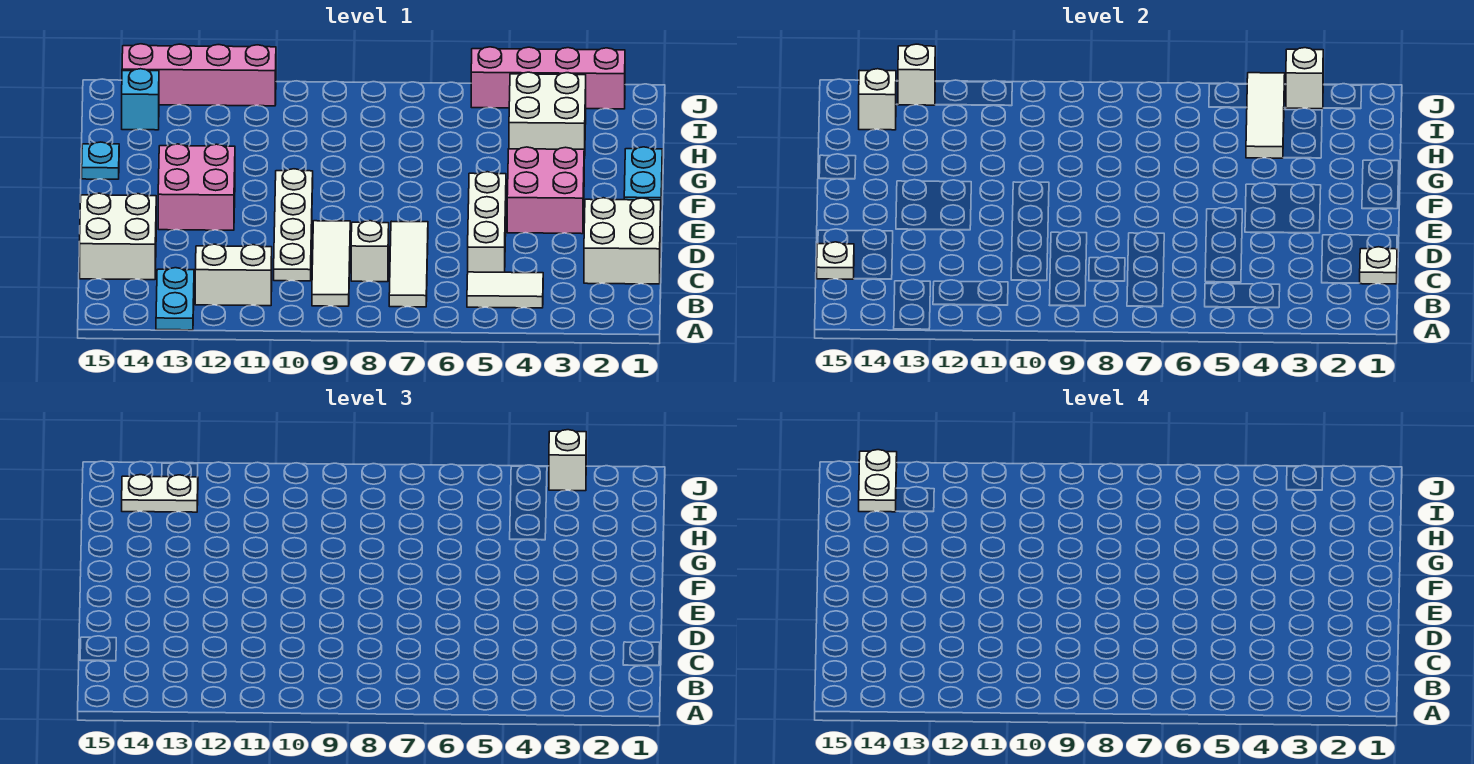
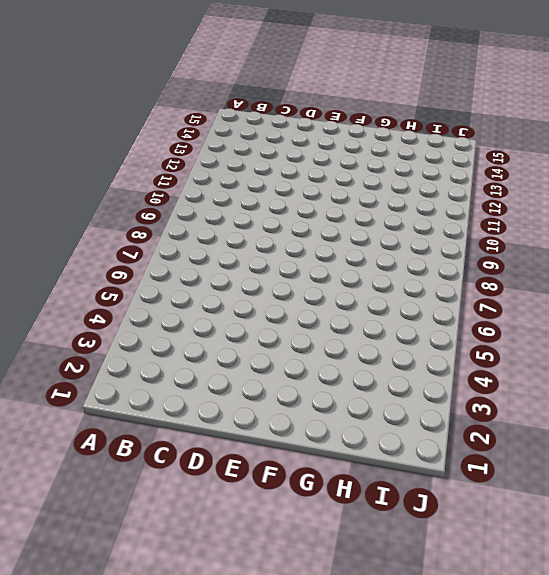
none -> cyan 1x2 plate [156,268,194,330]
none -> white 1x2 tile [467,272,543,308]
none -> white 1x3 tile [389,221,428,307]

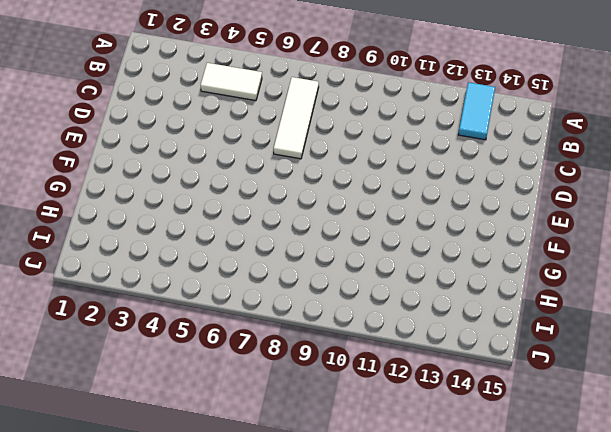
cyan 1x2 tile [458,82,495,140] -> cyan 1x2 plate [156,268,194,330]
none -> white 1x3 tile [312,221,350,306]
none -> white 1x2 brick [195,244,272,306]
none -> white 2x2 brick [584,198,661,284]

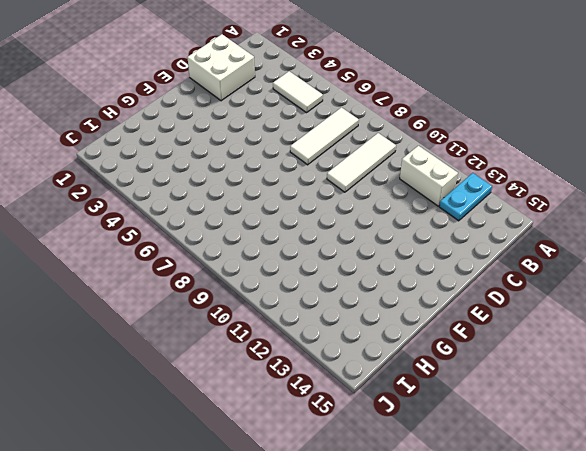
none -> white 1x3 brick [468,172,506,272]
none -> white 1x1 brick [351,221,389,282]
none -> white 1x4 plate [274,169,313,281]

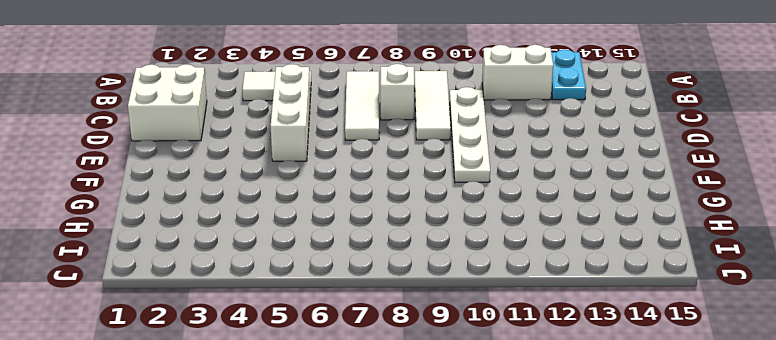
none -> white 2x2 brick [80,193,156,280]
none -> pink 2x2 brick [507,147,584,234]
none -> pink 2x2 brick [158,144,235,230]

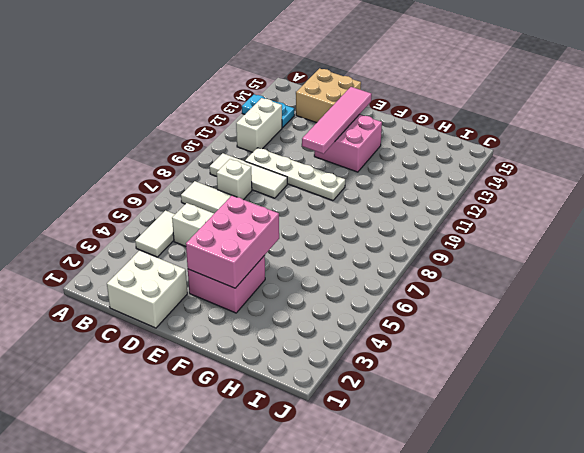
tan 2x2 brick [296,68,361,123] -> white 2x2 brick [80,193,156,280]
pink 2x3 brick [186,196,279,288] -> none
pink 1x4 tile [302,87,372,154] -> none
none -> cyan 1x2 plate [624,147,662,200]
none -> cyan 1x1 plate [82,142,119,179]
none -> white 2x2 brick [509,72,586,158]

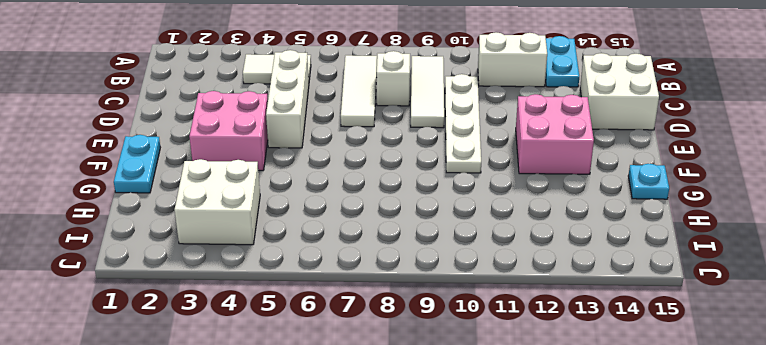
none -> white 2x2 brick [584,198,661,284]
none -> cyan 1x1 brick [122,69,159,130]
none -> pink 1x4 brick [471,47,625,109]

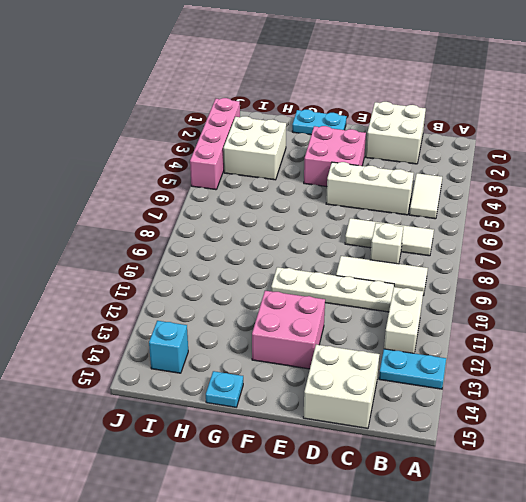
none -> pink 1x4 brick [122,44,276,106]
none -> white 1x1 plate [1360,247,1397,284]
none -> white 1x1 plate [817,242,854,279]

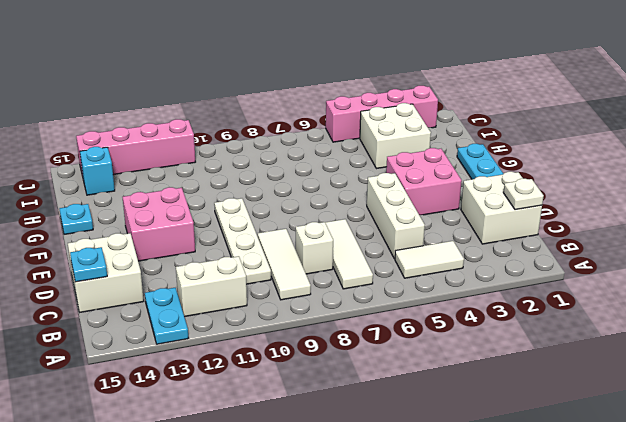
cyan 1x1 plate [70,247,107,282] -> white 1x1 plate [817,242,854,279]
none -> white 1x3 tile [1246,73,1285,158]
none -> white 1x1 brick [859,69,896,130]
none -> white 1x1 brick [1286,48,1323,109]

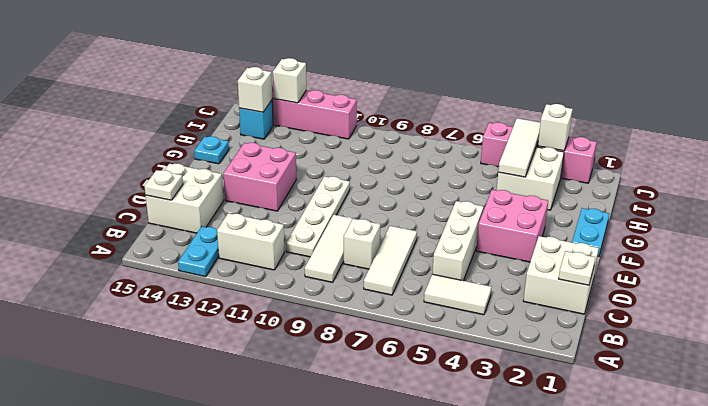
none -> white 1x2 plate [122,475,198,512]
none -> white 1x1 brick [549,430,586,491]
none -> white 1x2 plate [859,450,897,512]

